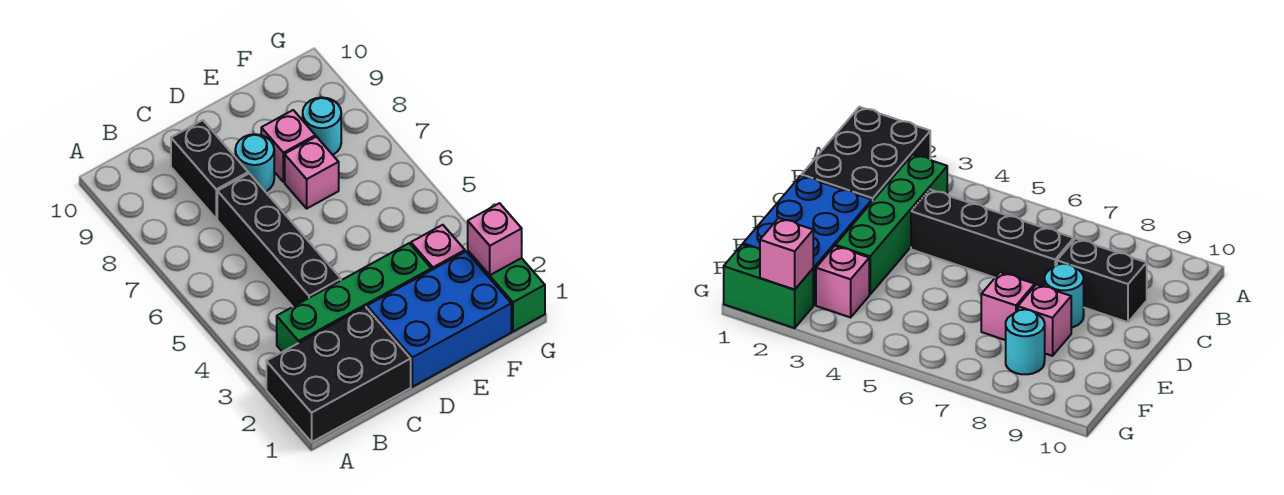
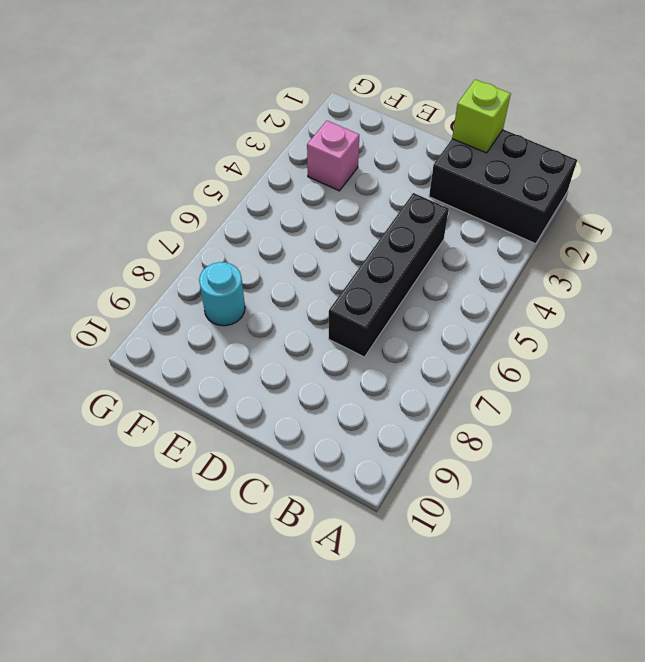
lime 1x1 brick [452,79,511,153] -> none
none -> green 1x4 brick [277,243,431,352]
none -> black 1x2 brick [171,120,248,219]
none -> blue 2x3 brick [367,252,511,387]

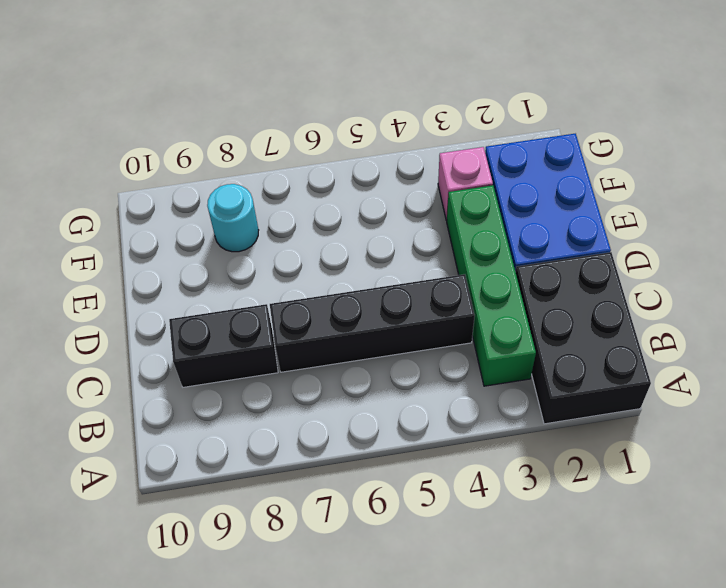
none -> cyan 1x1 round brick [235,134,274,192]
none -> pink 1x1 brick [285,137,339,208]
none -> pink 1x1 brick [261,110,315,182]

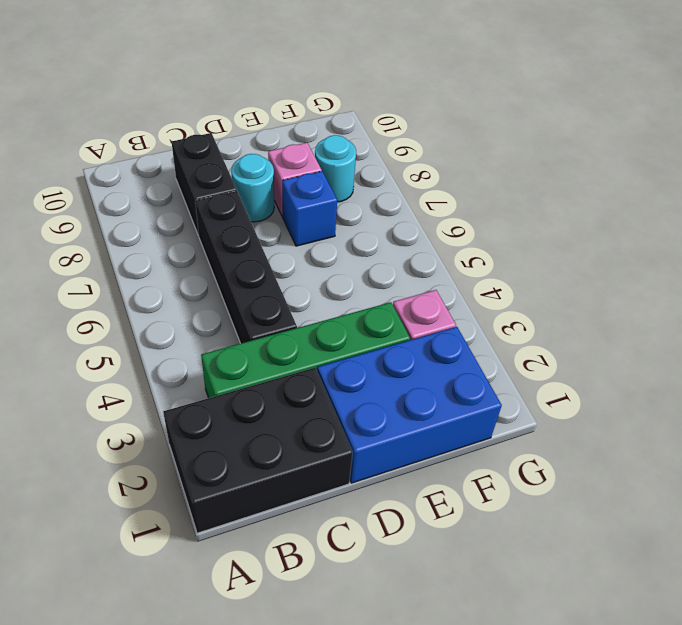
blue 1x1 brick [282,171,337,246] -> pink 1x1 brick [285,137,339,208]
none -> green 1x2 brick [468,251,545,332]
none -> pink 1x1 brick [468,203,522,275]

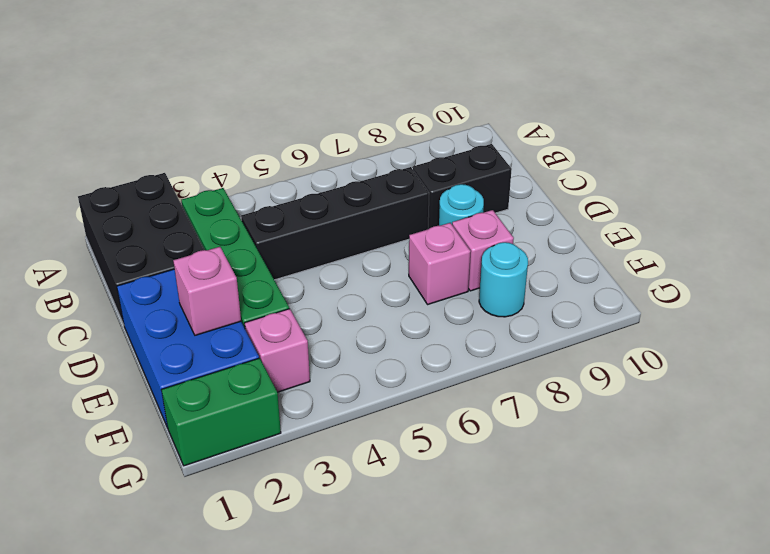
pink 1x1 brick [173,247,241,335] -> pink 1x1 brick moved to [468,203,522,275]

